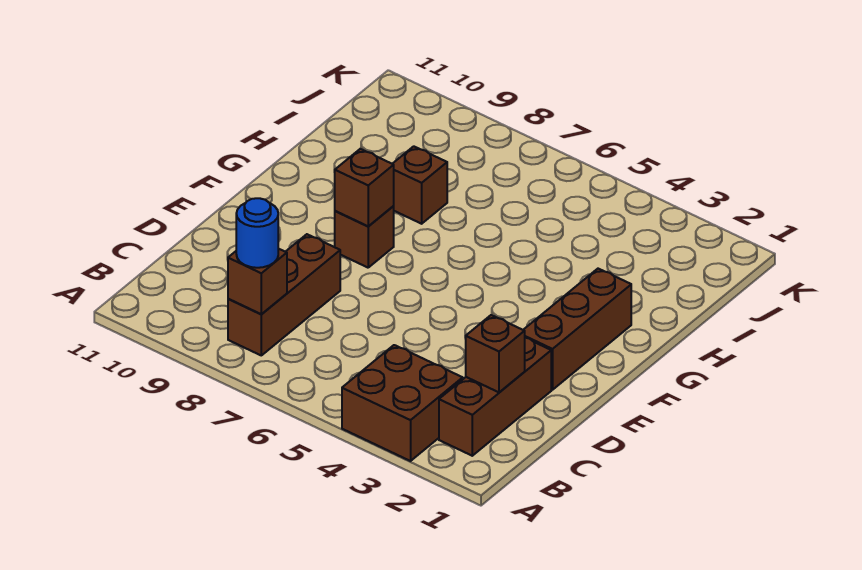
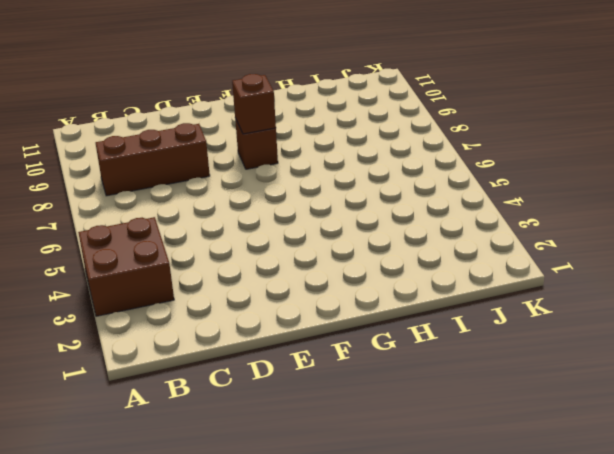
none -> brown 1x3 brick [439,338,551,456]
none -> brown 1x3 brick [524,269,631,390]

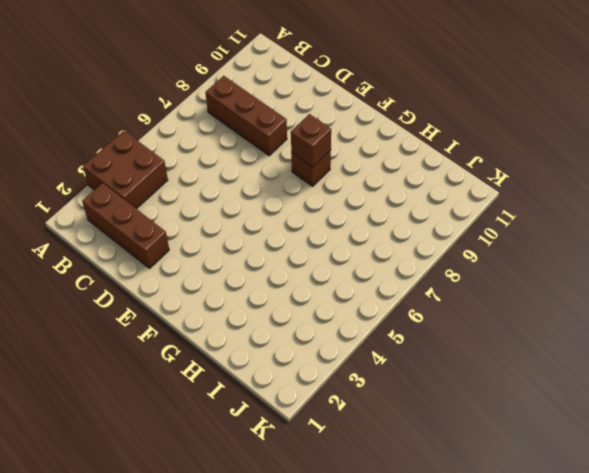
none -> brown 1x3 brick [524,269,631,390]
none -> brown 1x1 brick [393,146,447,224]

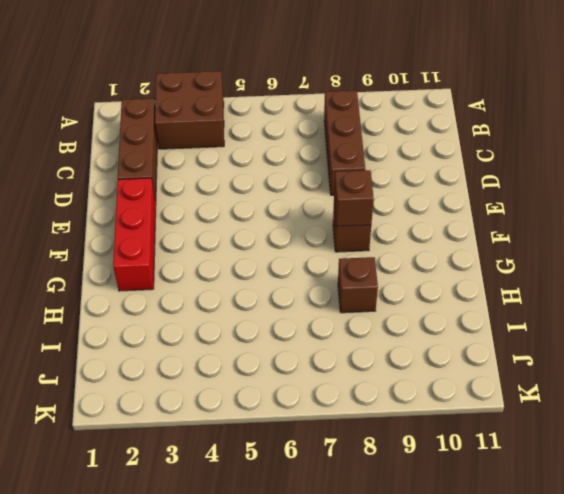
red 1x3 brick [113,178,156,291] -> brown 1x3 brick [524,269,631,390]
none -> brown 1x1 brick [228,249,287,314]
none -> brown 1x1 brick [466,315,525,392]

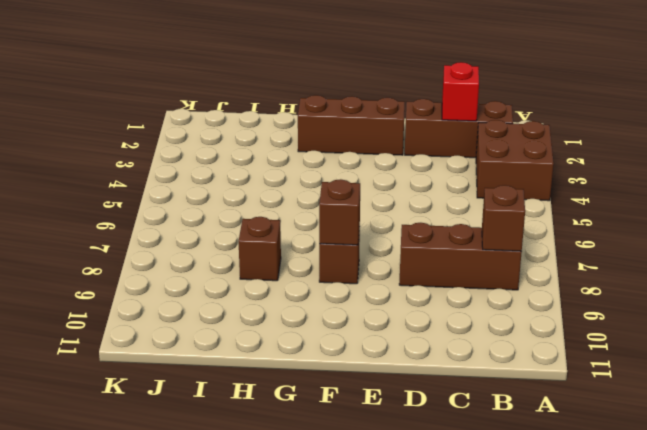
red 1x1 brick [442,62,479,121] -> brown 1x1 brick [466,315,525,392]
none -> blue 1x1 round brick [236,198,278,268]

